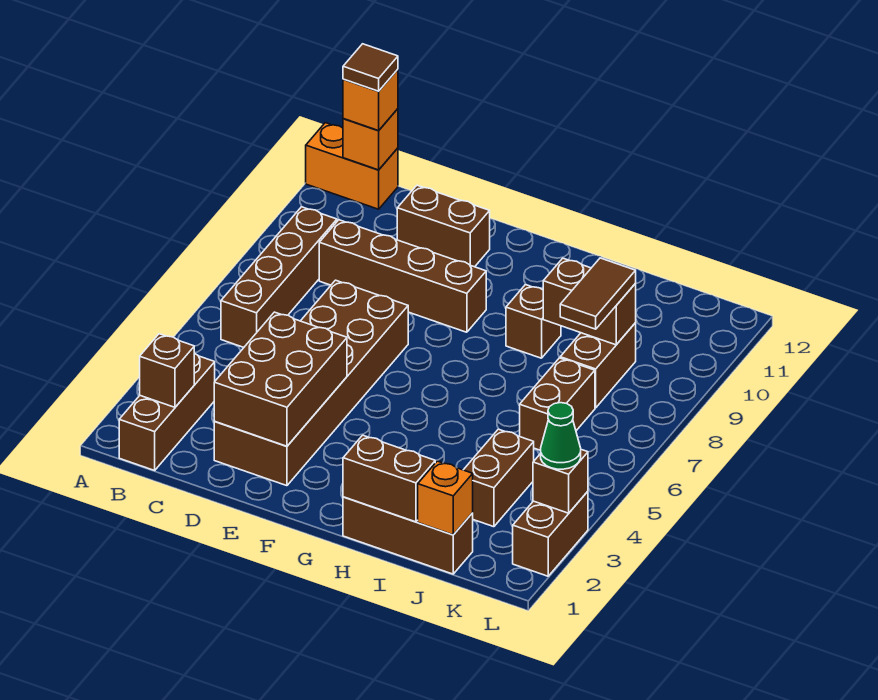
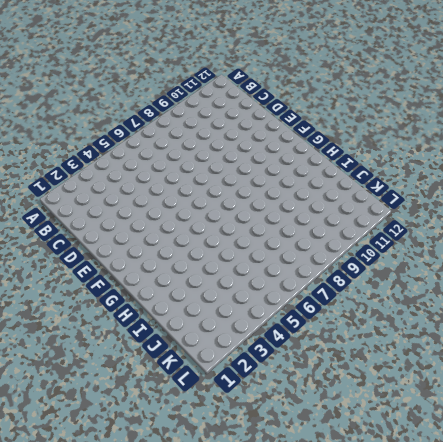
none -> orange 1x2 brick [306,123,398,209]
none -> brown 1x3 brick [119,353,215,470]
none -> brown 1x4 brick [221,207,337,347]

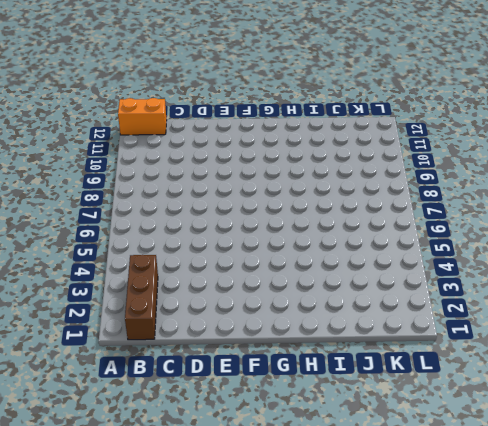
none -> brown 1x4 brick [221,207,337,347]
none -> brown 1x4 brick [319,220,486,332]
none -> brown 2x6 brick [214,280,408,486]

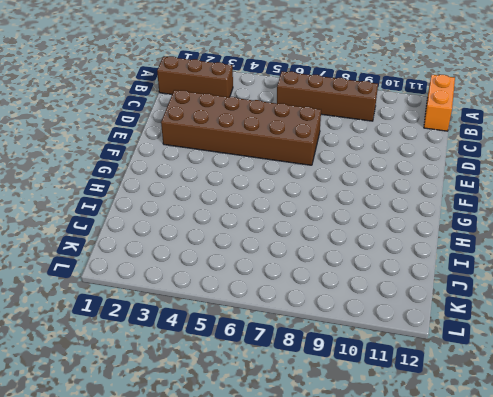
none -> brown 1x4 brick [319,220,486,332]
none -> brown 1x2 brick [397,185,490,267]
none -> brown 1x3 brick [343,497,473,574]

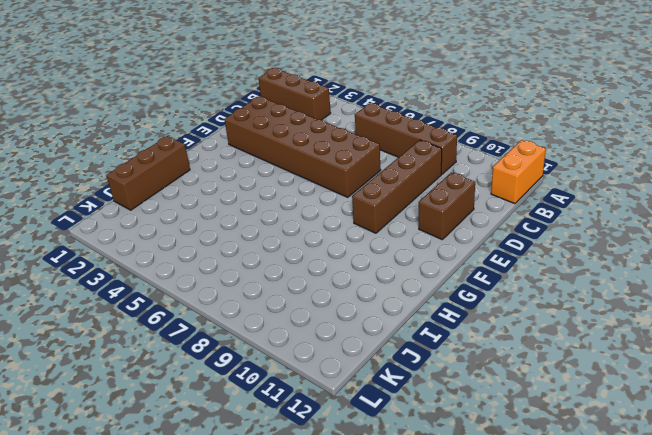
none -> brown 1x1 brick [506,285,561,358]
none -> brown 1x2 brick [464,429,534,527]
none -> brown 1x2 brick [520,358,595,451]

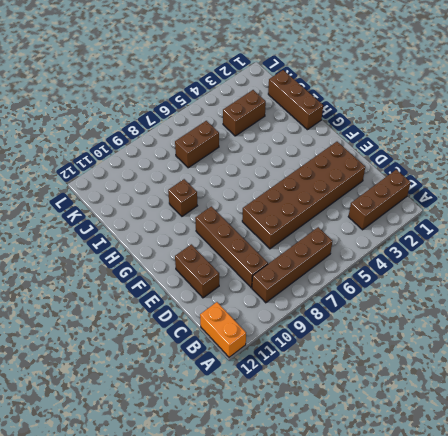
none -> brown 1x2 brick [560,323,636,408]
none -> brown 1x2 brick [513,491,588,576]
none -> brown 1x1 brick [140,334,194,407]

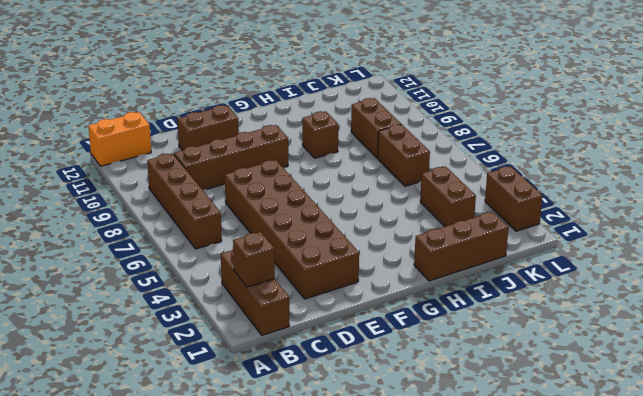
none -> orange 1x1 brick [343,109,398,170]
none -> brown 2x3 brick [214,312,347,446]
none -> brown 1x2 brick [343,435,435,522]

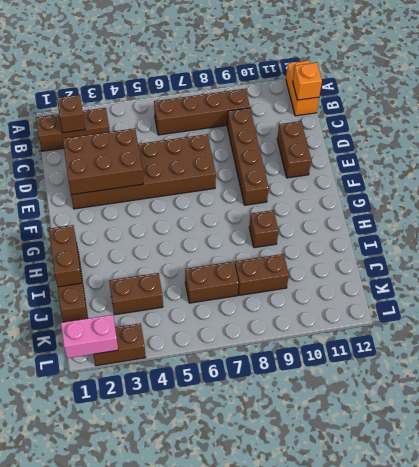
pink 1x2 brick [61,315,118,358] -> none
none -> brown 1x2 brick [543,258,636,345]
none -> orange 1x1 brick [418,461,473,535]
none -> brown 1x1 brick [533,450,588,513]

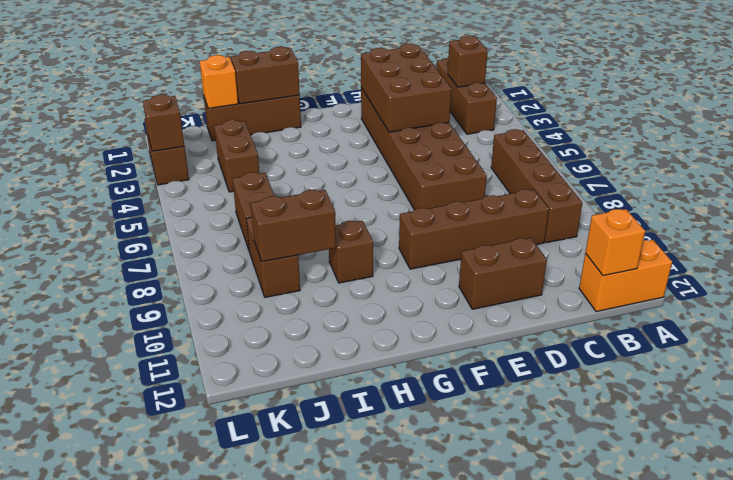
none -> orange 1x1 brick [343,69,398,131]
none -> brown 1x2 tile [560,258,636,329]
none -> green 1x1 cone [541,403,581,469]

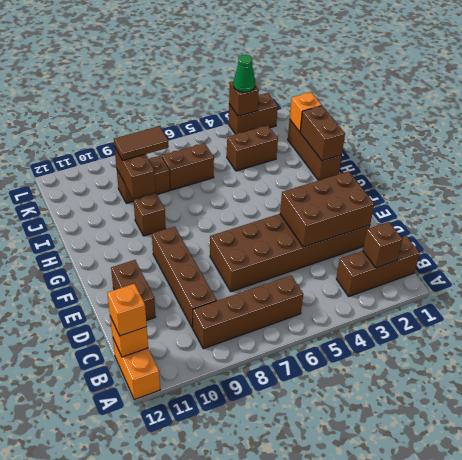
none -> brown 1x1 tile [343,44,398,91]

